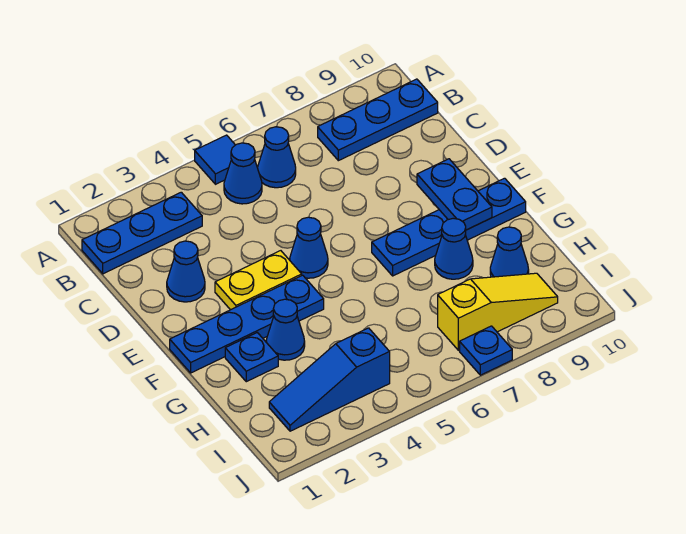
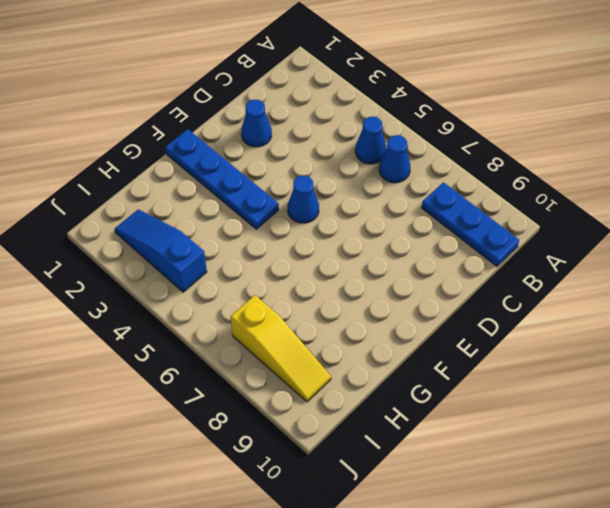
none -> blue 1x1 tile [195,135,235,184]
none -> blue 1x3 plate [82,192,202,274]
none -> yellow 1x2 plate [215,251,302,310]

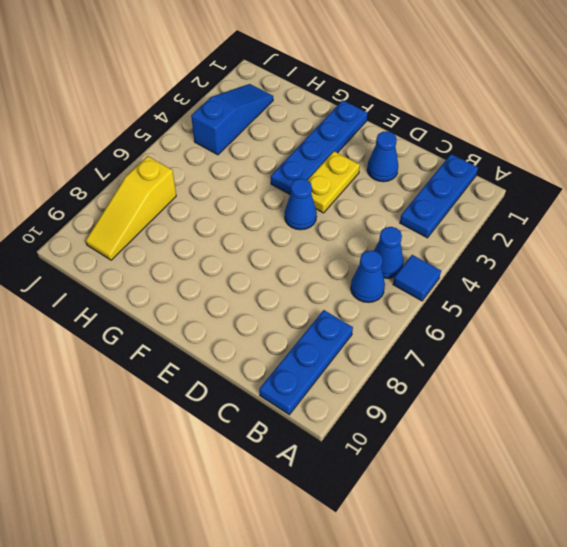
none -> blue 1x4 plate [372,178,526,276]
none -> blue 1x1 plate [225,333,278,382]
none -> blue 1x1 cone [266,299,305,360]

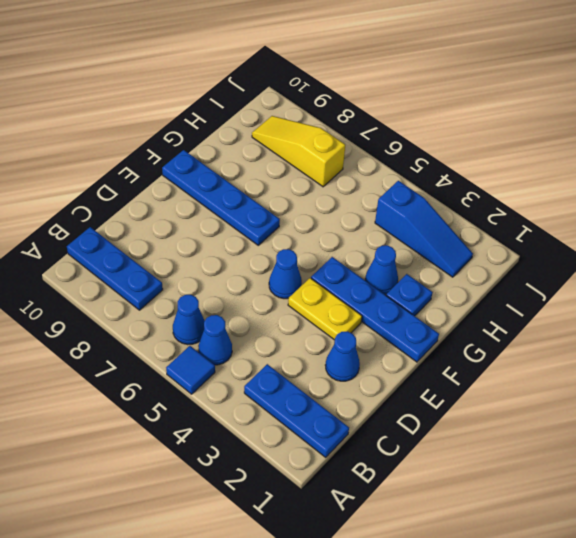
none -> blue 1x1 cone [435,218,473,279]
none -> blue 1x1 cone [490,227,529,277]
none -> blue 1x1 plate [460,326,512,375]

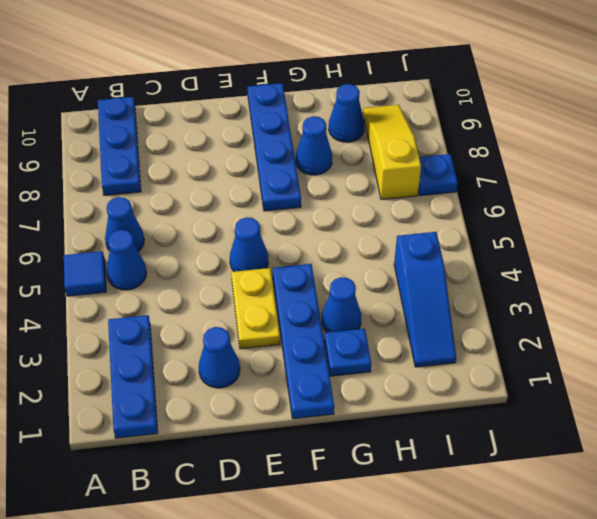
none -> blue 1x2 plate [417,159,492,230]

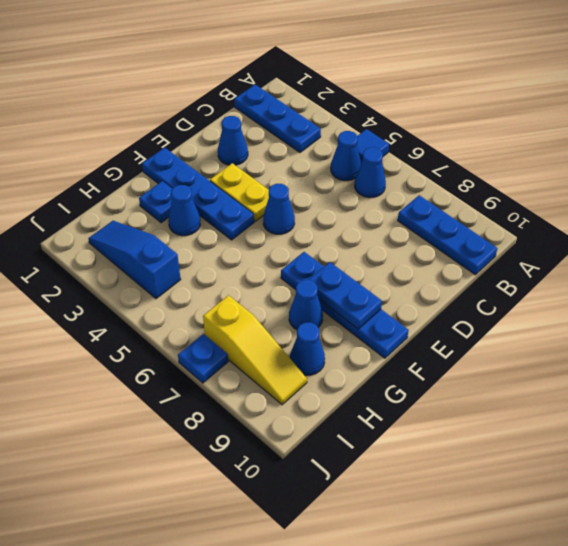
blue 1x2 plate [309,262,382,329] -> blue 1x2 plate turned to [417,159,492,230]

